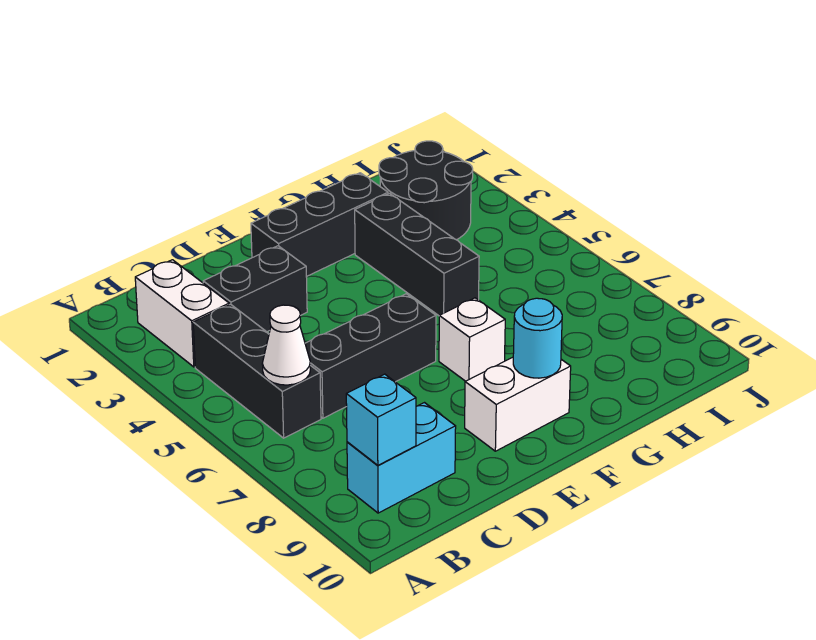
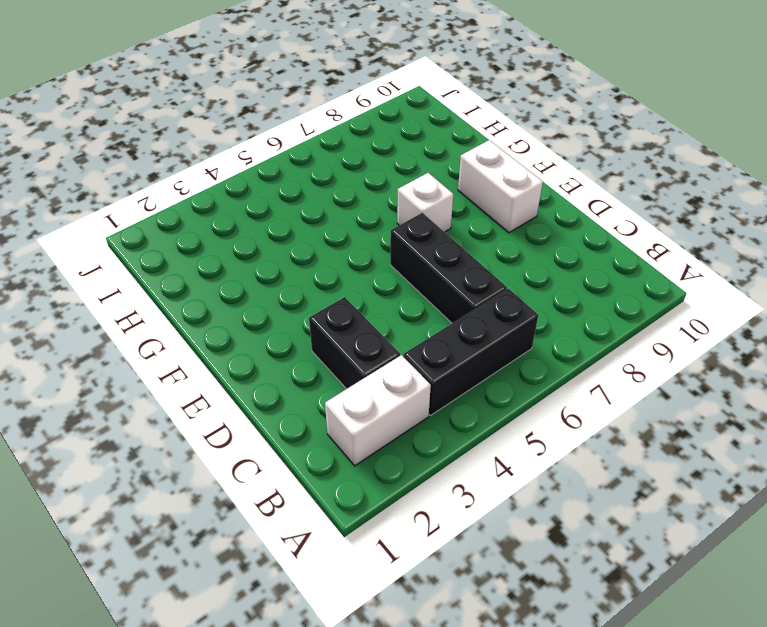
none -> cyan 1x2 brick [347,403,456,513]
none -> black 1x3 brick [251,173,388,277]
none -> black 1x3 brick [355,193,479,316]

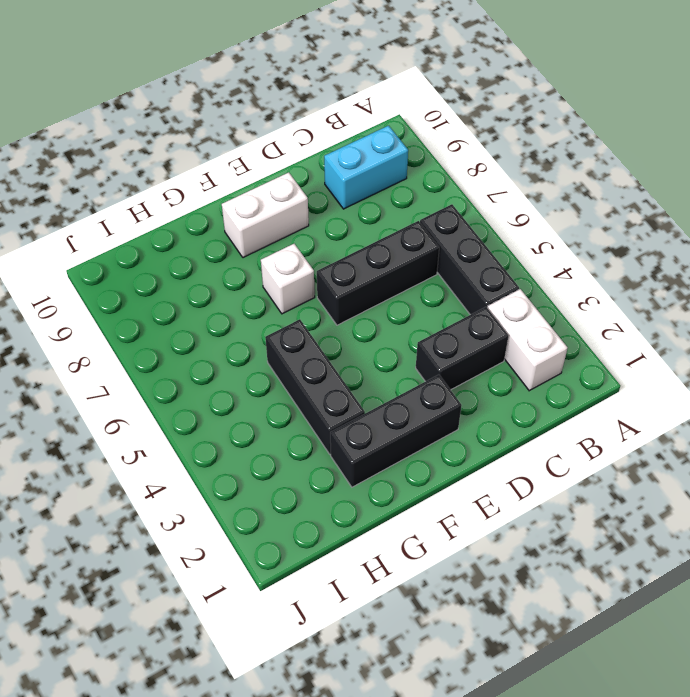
none -> black 2x2 round brick [379,141,473,240]
none -> white 1x1 cone [262,305,310,385]
none -> cyan 1x1 brick [346,374,416,465]

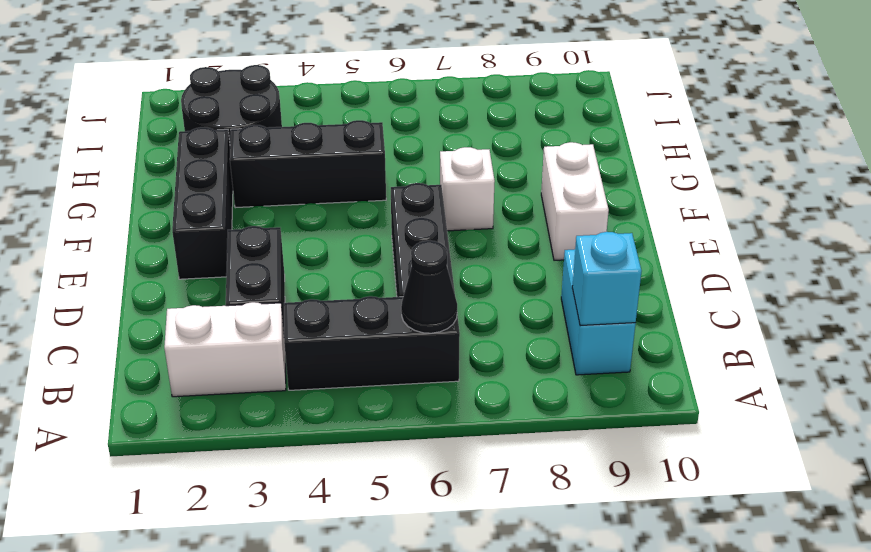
black 1x1 cone [401,241,457,333] -> white 1x1 cone [262,305,310,385]
none -> cyan 1x1 round brick [513,298,562,378]

